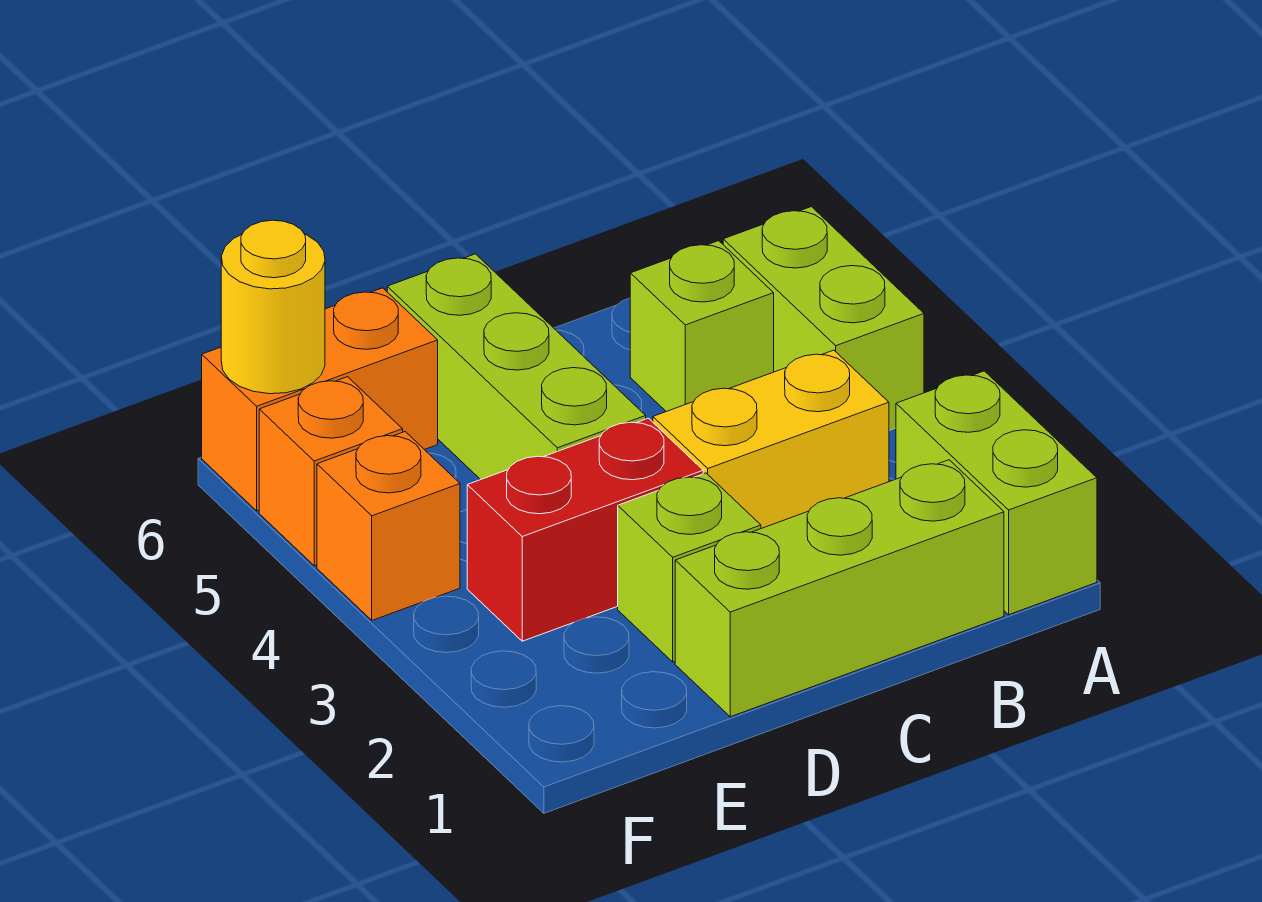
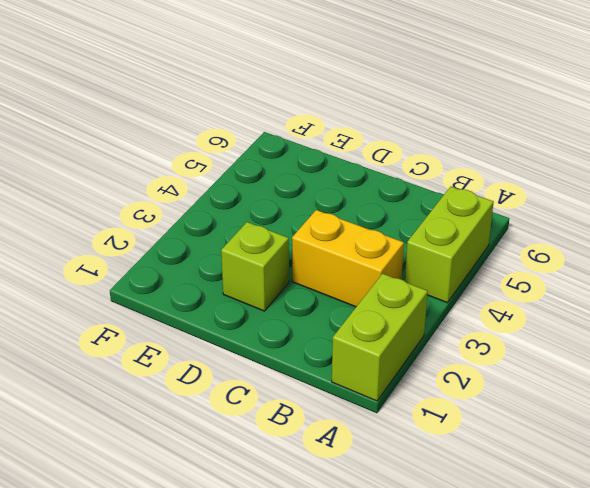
none -> lime 1x3 brick [675,460,1004,717]
none -> lime 1x1 brick [630,241,774,412]
none -> red 1x2 brick [467,418,703,641]

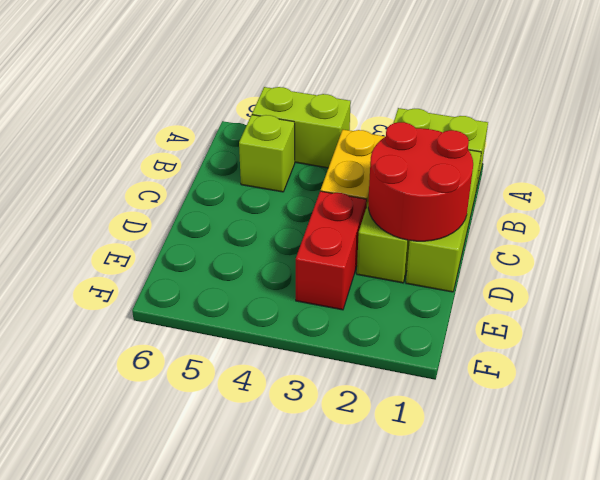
red 2x2 round brick [368,122,473,241] -> none
none -> lime 1x3 brick [387,254,646,480]
none -> orange 1x2 brick [202,288,438,511]
none -> orange 1x1 brick [317,432,460,620]

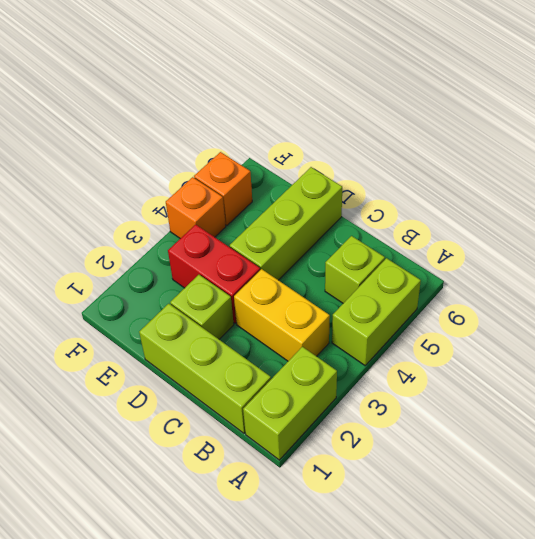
none -> orange 1x2 brick [202,288,438,511]
none -> yellow 1x1 round brick [221,220,325,394]

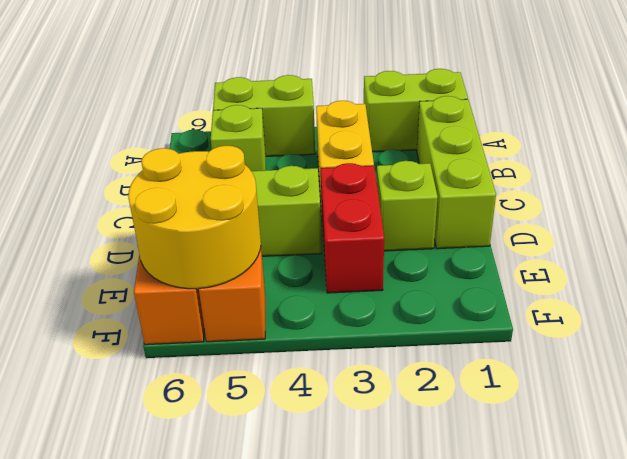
yellow 2x2 round brick [128,146,261,289] -> yellow 1x1 round brick [221,220,325,394]
none -> orange 1x1 brick [317,432,460,620]

